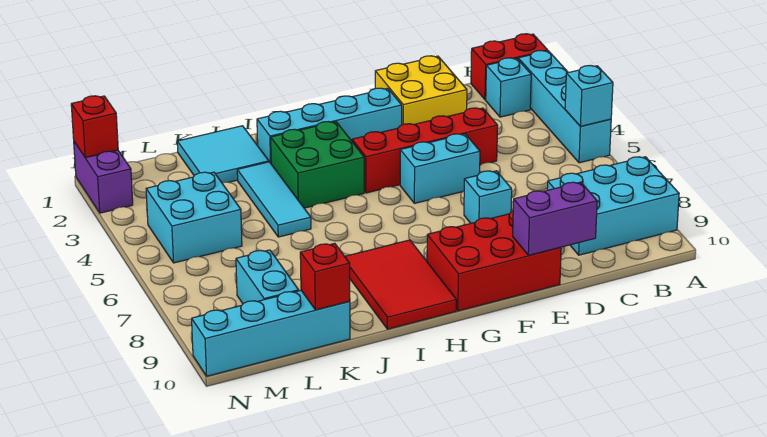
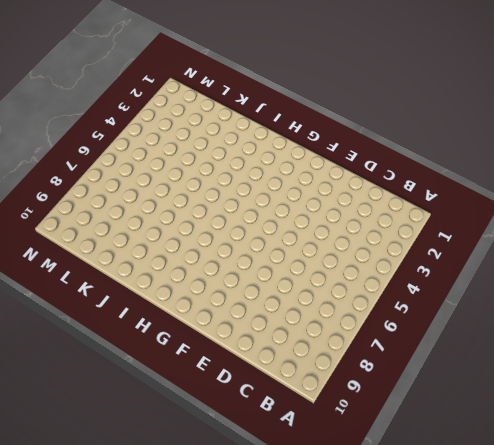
none -> red 1x2 brick [471,34,548,100]
none -> cyan 1x4 brick [518,51,611,163]
none -> cyan 2x3 brick [547,157,679,255]

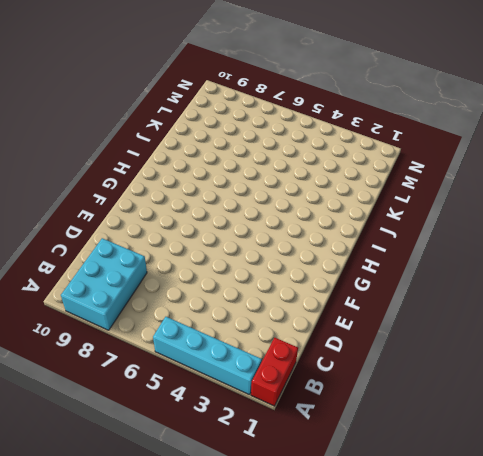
none -> cyan 1x1 brick [486,58,531,117]
none -> yellow 2x2 brick [375,56,467,125]
none -> red 1x4 brick [352,108,498,193]

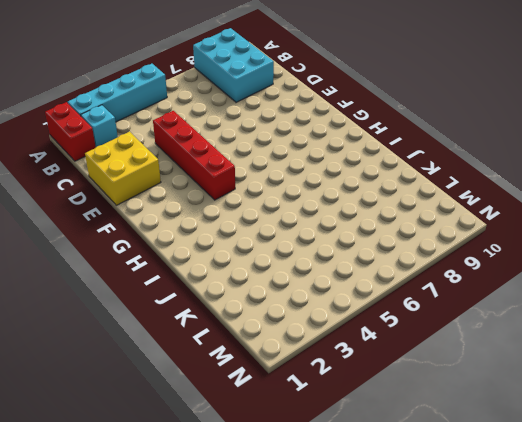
none -> cyan 1x2 brick [400,134,480,203]
none -> cyan 1x1 brick [464,171,512,223]
none -> red 2x3 brick [427,211,561,311]

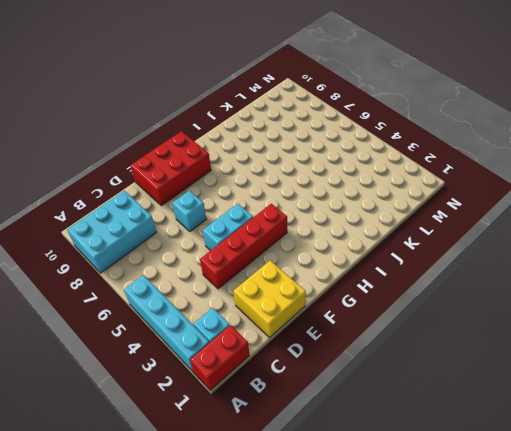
none -> cyan 1x4 brick [257,88,402,163]
none -> green 2x2 brick [271,122,364,208]
none -> red 2x3 tile [345,240,456,329]

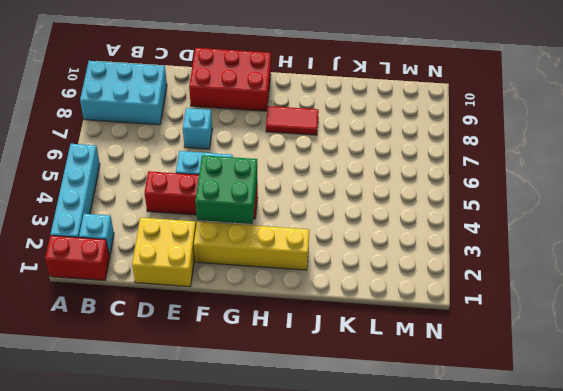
yellow 1x4 brick [194,221,309,270] -> cyan 1x4 brick [257,88,402,163]
green 2x2 brick [195,155,257,224] -> green 2x2 brick moved to [271,122,364,208]
red 1x2 tile [266,106,319,135] -> red 2x3 tile [345,240,456,329]
none -> cyan 2x2 tile [177,126,269,183]
none -> cyan 1x3 tile [237,162,311,237]
none -> cyan 1x4 brick [192,291,350,376]

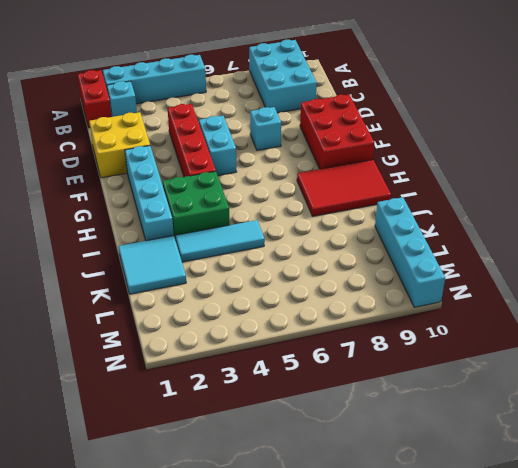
none -> cyan 2x2 brick [146,172,242,263]
none -> cyan 1x2 brick [236,250,299,303]
none -> purple 1x2 brick [74,142,133,213]

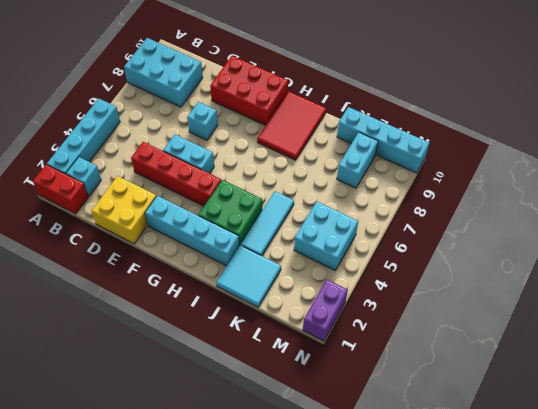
none -> cyan 1x1 brick [565,66,613,126]
none -> purple 1x2 brick [513,182,597,255]
none -> red 1x1 brick [300,243,350,310]

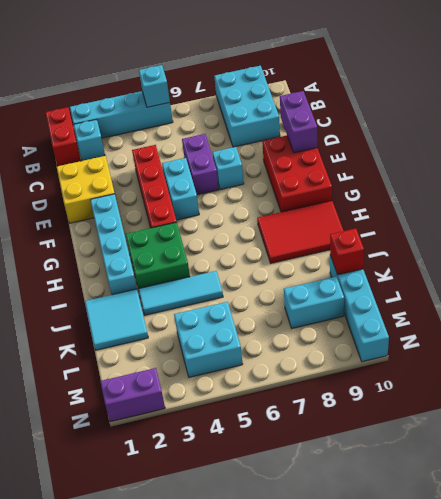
purple 1x2 brick [182,134,219,195] -> none
none -> red 1x1 brick [71,96,118,158]

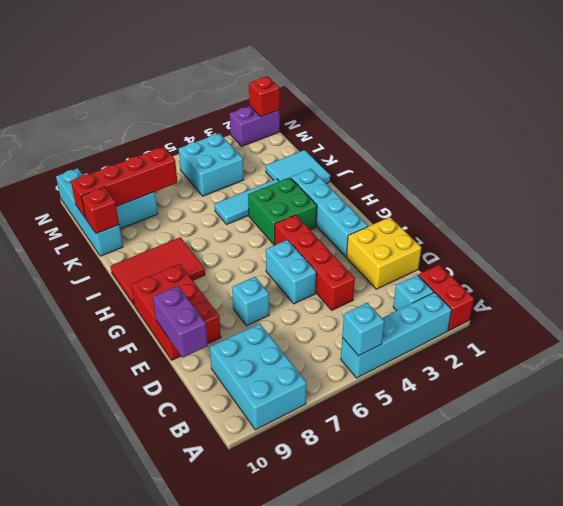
red 1x4 brick [71,147,178,218] -> none

